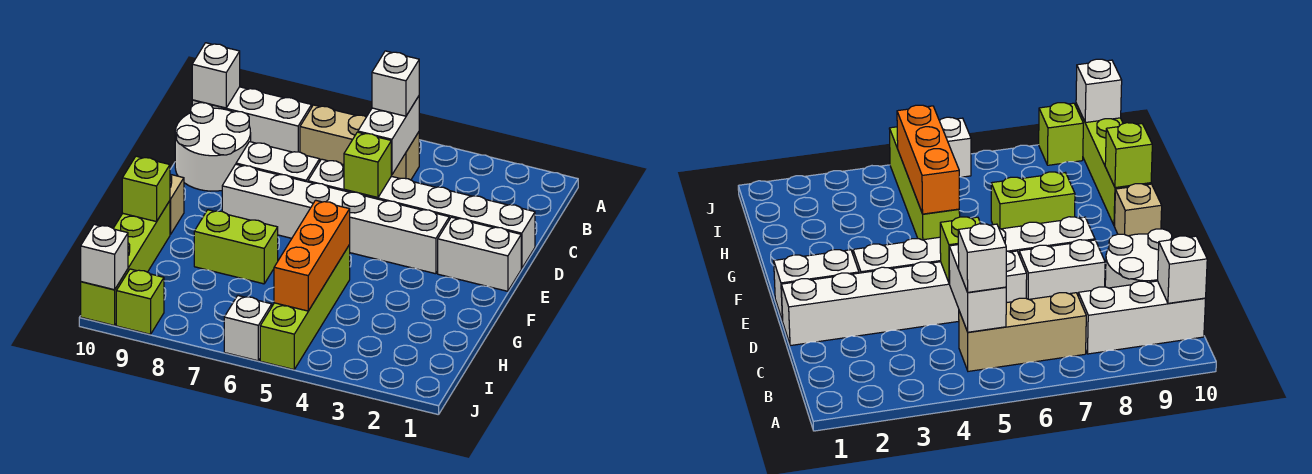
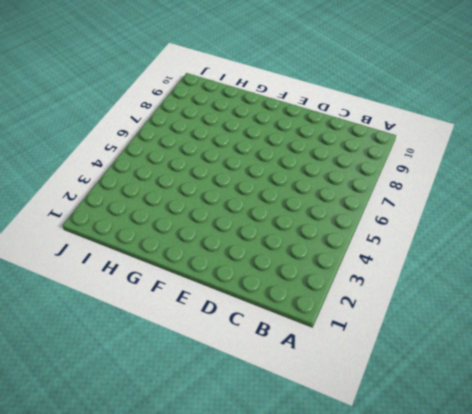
none -> tan 1x3 brick [300,105,419,180]
none -> white 1x3 brick [192,87,312,152]
none -> white 2x2 round brick [175,103,251,191]

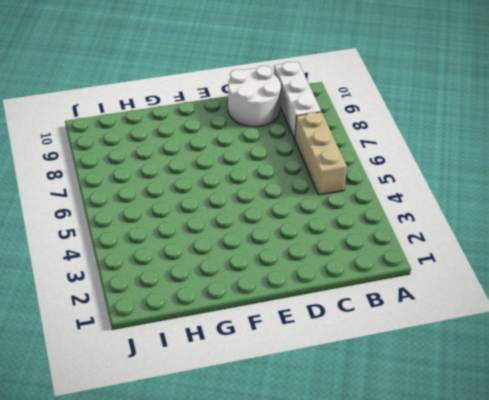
none -> white 1x6 brick [308,159,535,269]
none -> white 1x2 brick [236,142,320,182]
none -> white 1x2 brick [438,217,521,291]

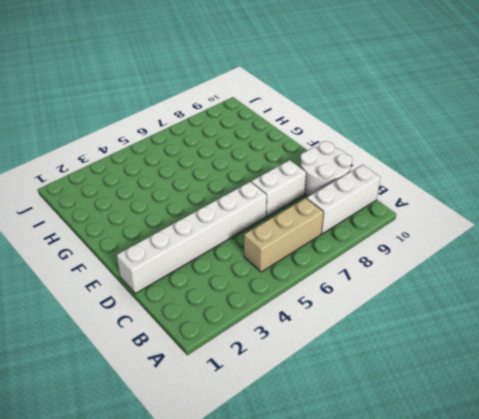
none -> white 1x2 brick [438,217,521,291]
none -> white 1x6 brick [222,164,449,274]
none -> tan 1x1 brick [170,174,184,235]

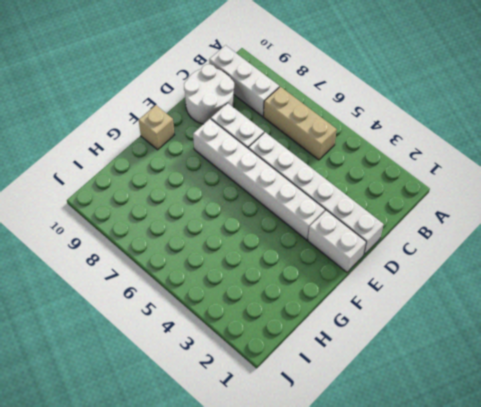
none -> lime 1x4 brick [260,245,350,370]
none -> lime 1x2 brick [194,210,278,284]
none -> lime 1x4 brick [81,201,170,326]

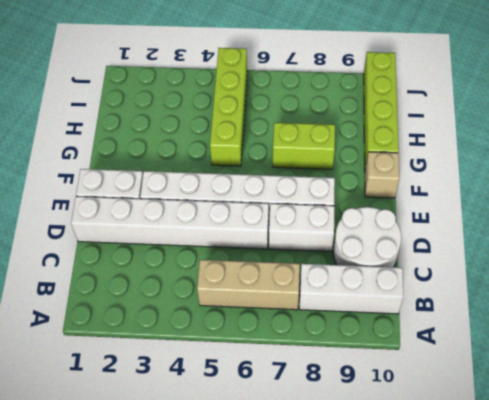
none -> white 1x1 brick [224,296,272,361]
none -> lime 1x1 brick [116,269,164,334]
none -> white 1x2 brick [358,96,419,175]

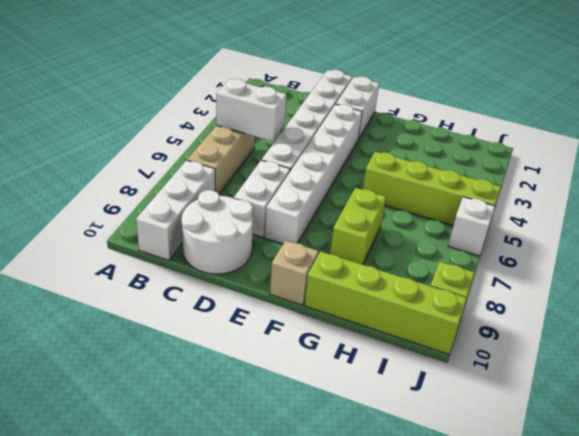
none -> white 1x1 brick [192,43,240,108]
none -> lime 1x1 brick [344,132,391,197]
none -> orange 1x3 brick [274,200,350,311]

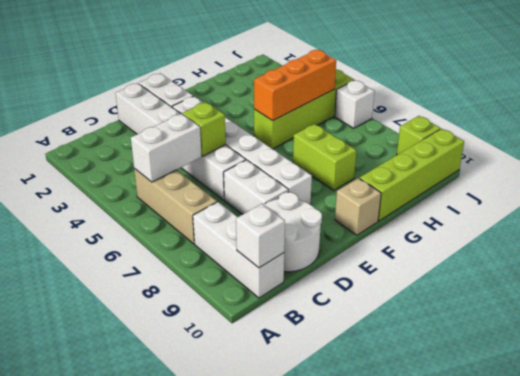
none -> lime 1x1 brick [122,156,170,222]
none -> white 1x1 brick [81,224,128,290]
none -> white 1x1 brick [372,51,419,116]

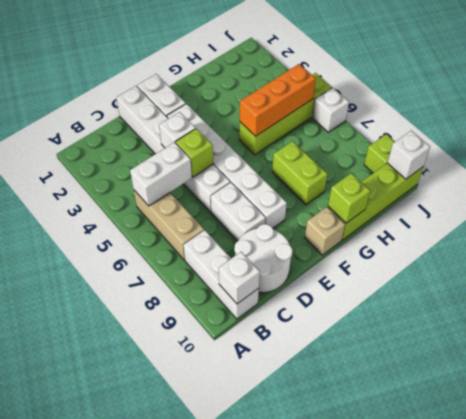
white 1x1 brick [159,112,196,148] -> white 1x1 brick moved to [372,51,419,116]

